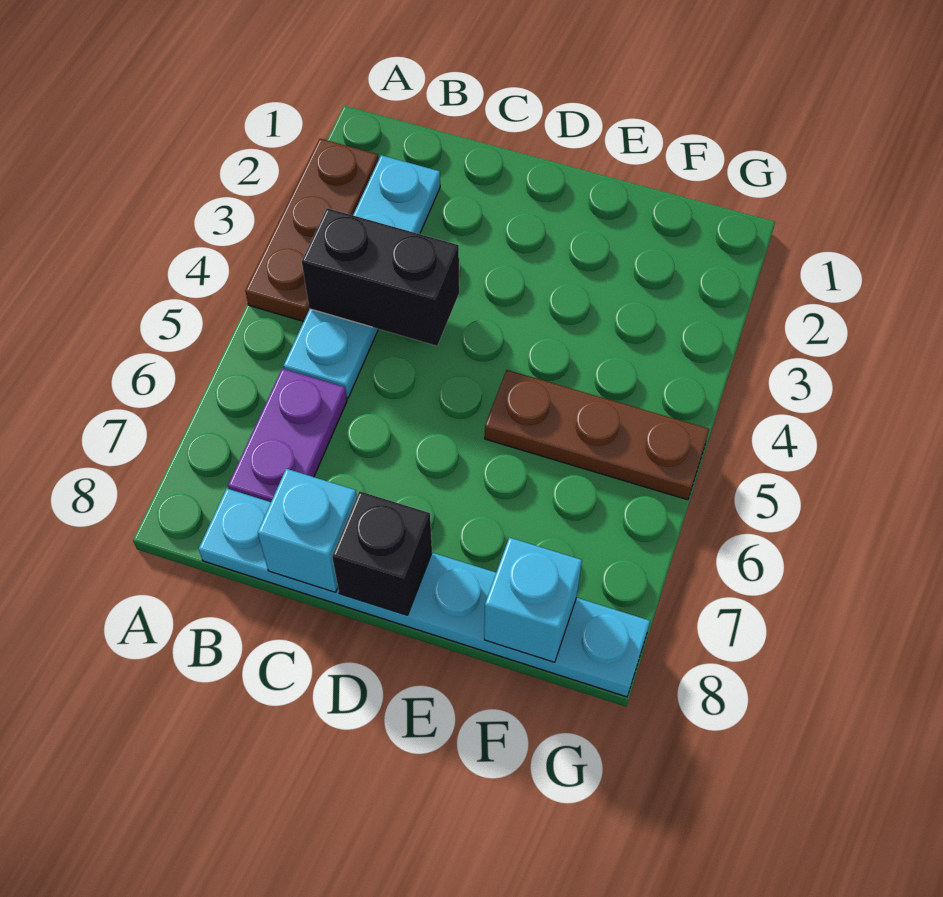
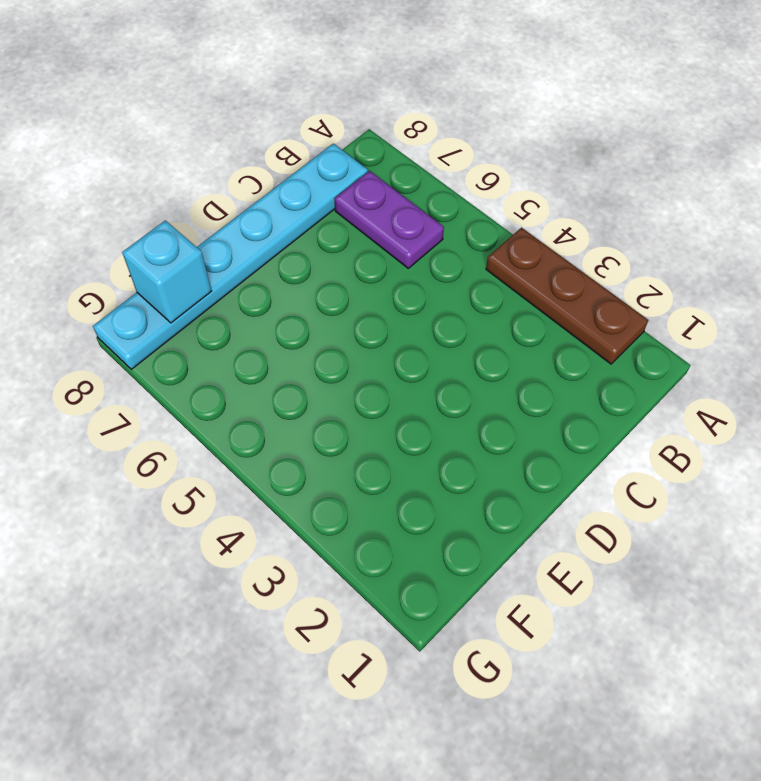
none -> cyan 1x4 plate [284,155,440,398]
none -> brown 1x3 plate [485,370,709,500]

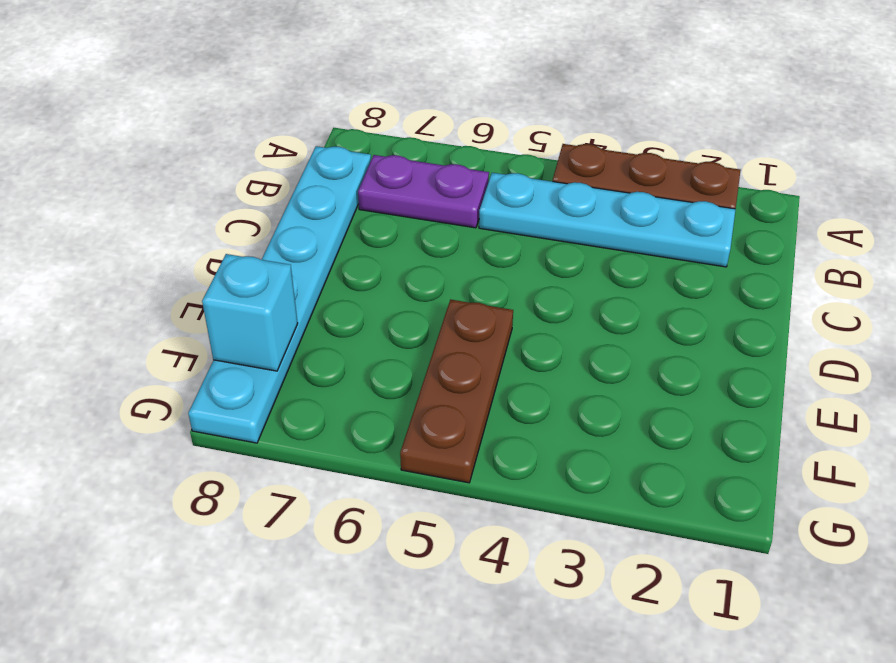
none -> black 1x2 brick [302,208,459,346]
none -> cyan 1x1 brick [258,469,357,592]

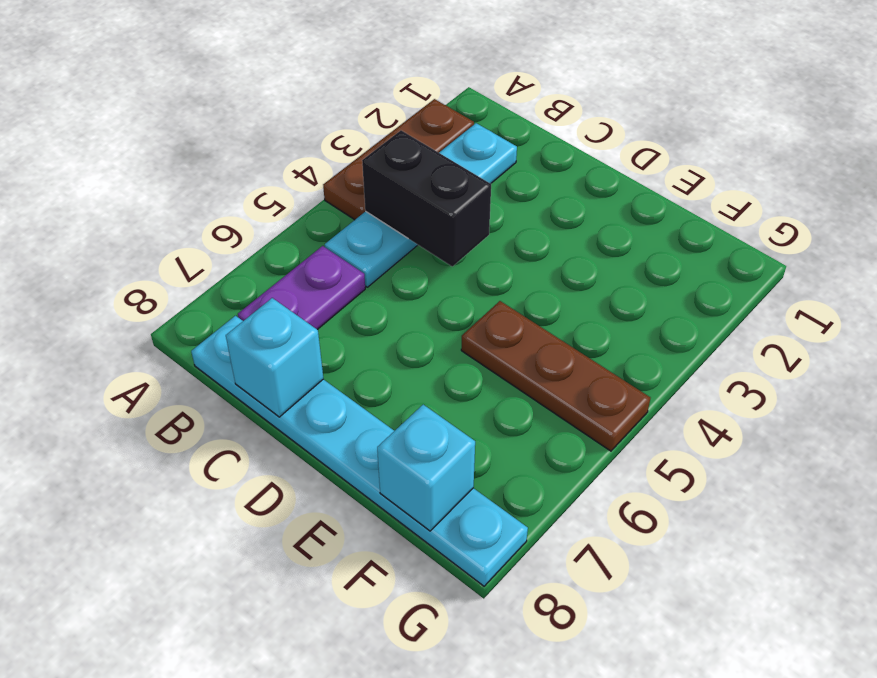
none -> black 1x1 brick [332,491,432,615]

